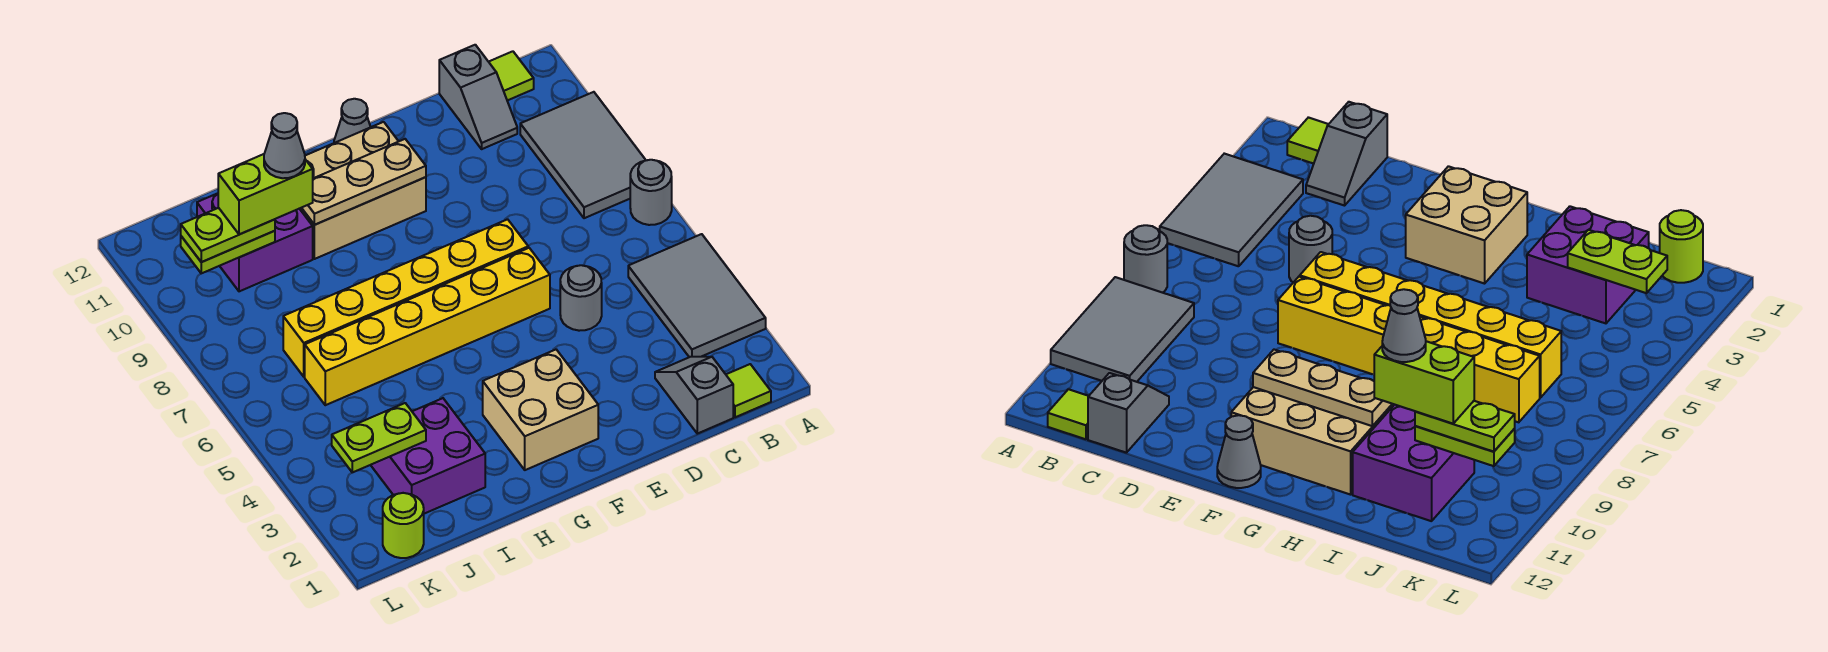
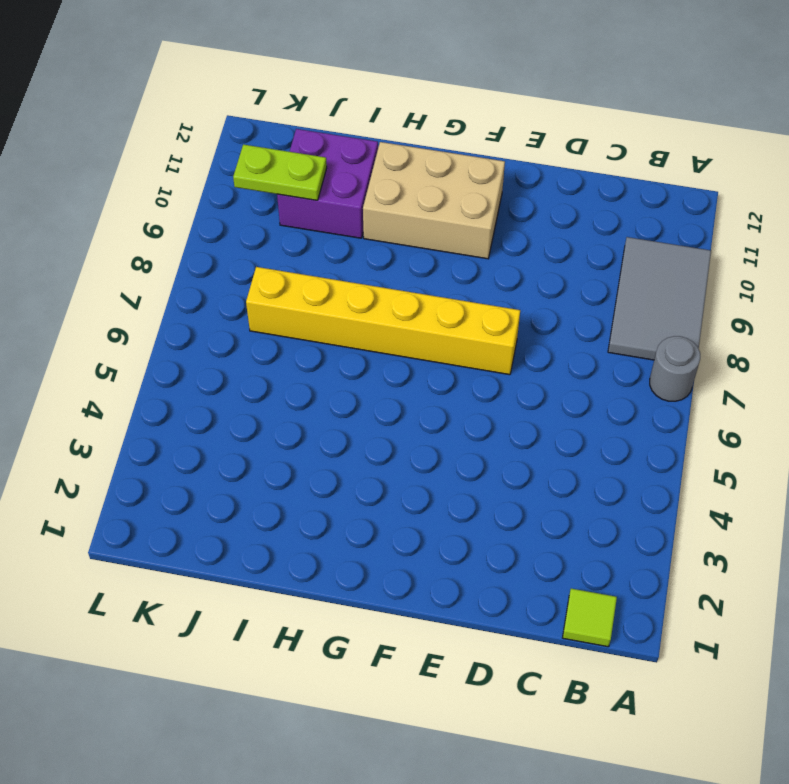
none -> grey 2x3 tile [628,234,766,357]
none -> lime 1x1 tile [489,51,534,101]
none -> grey 1x2 slope [655,357,733,434]

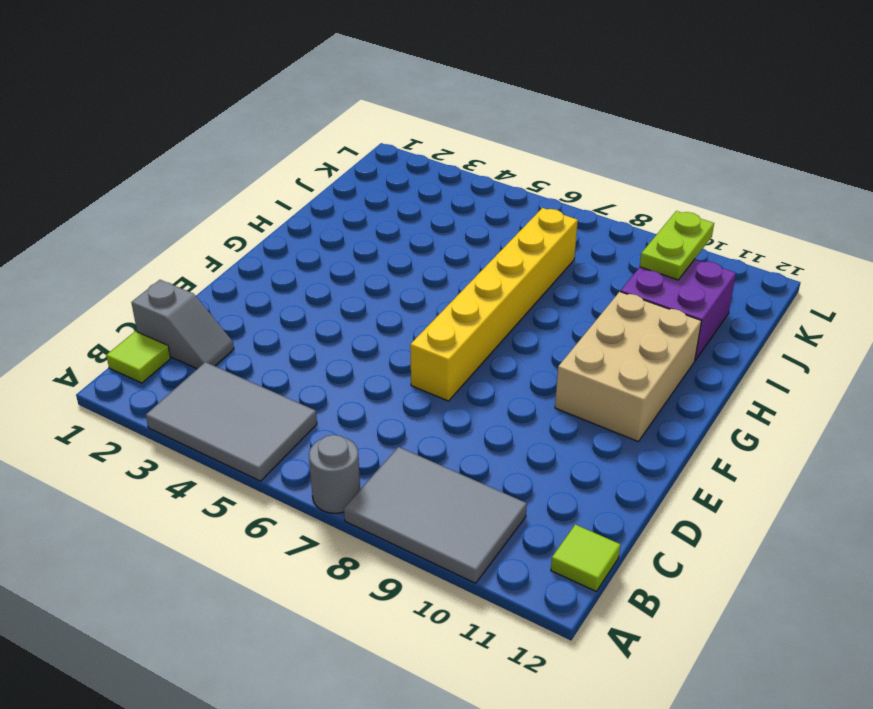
none -> grey 1x2 slope [439,45,517,149]
none -> grey 1x1 round brick [560,265,602,331]
none -> yellow 1x6 brick [305,248,550,405]

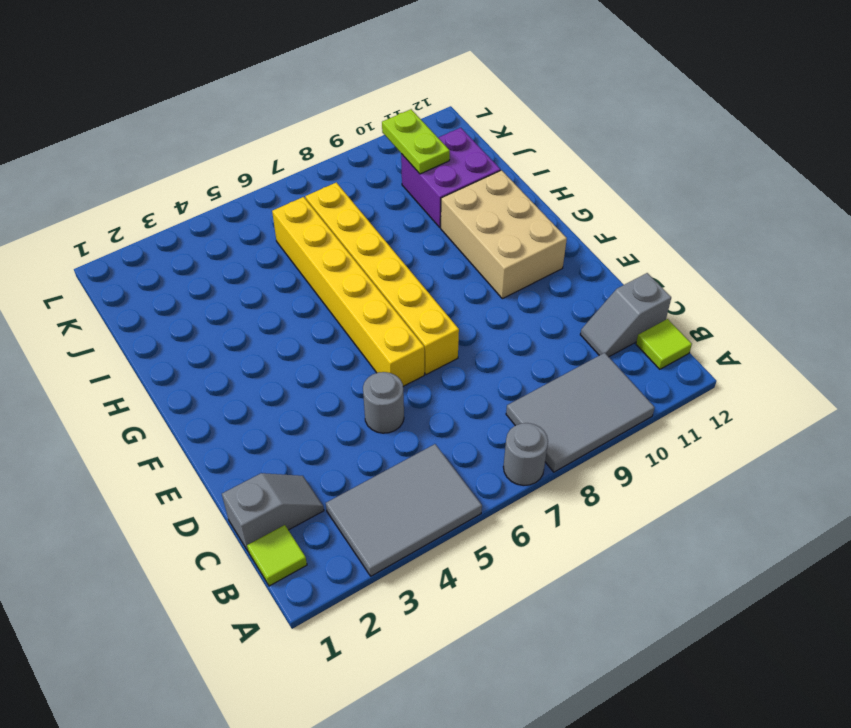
none -> tan 2x2 brick [483,350,598,470]
none -> grey 1x1 cone [334,99,370,143]
none -> purple 2x2 brick [371,398,485,514]

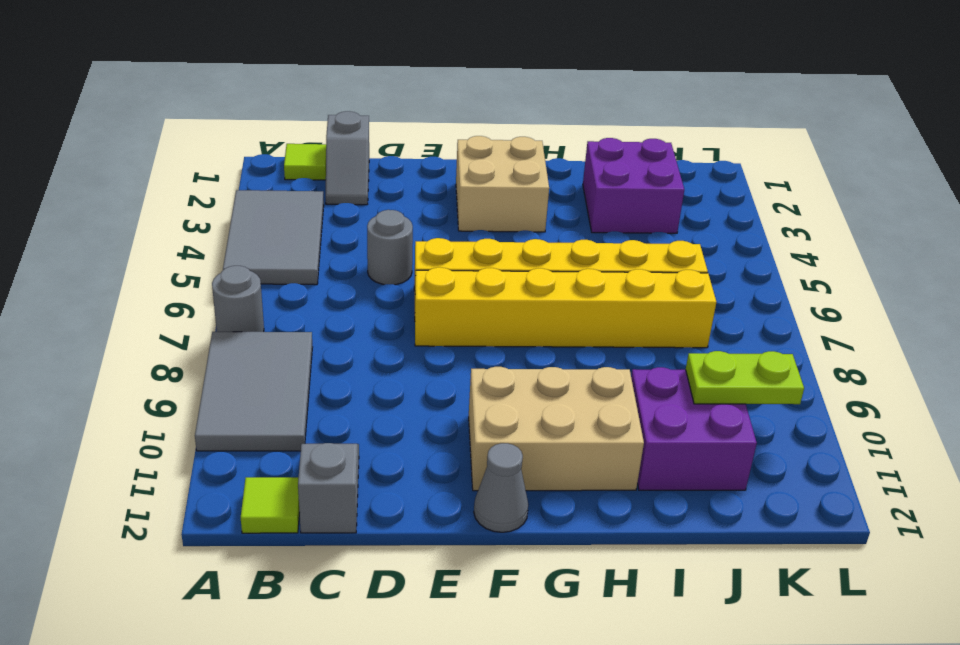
none -> lime 1x1 round brick [383,493,424,558]
none -> tan 1x3 plate [302,139,426,225]
none -> lime 1x2 plate [332,403,426,472]

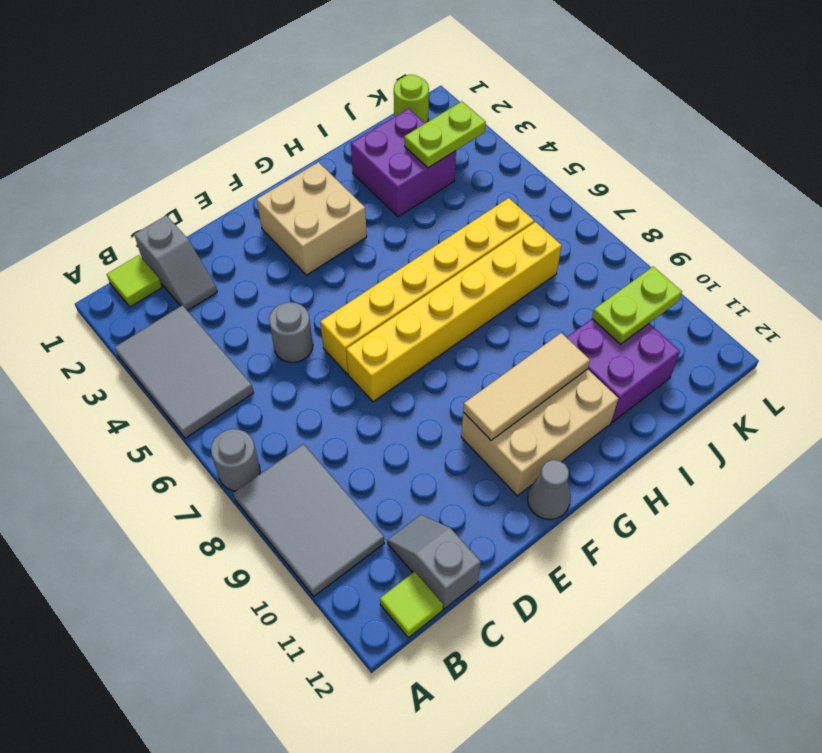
tan 1x3 tile [463,333,590,440] -> tan 1x3 plate [302,139,426,225]
none -> lime 1x2 plate [181,208,275,262]
none -> lime 1x2 brick [218,154,313,234]
none -> grey 1x1 cone [264,113,305,178]

